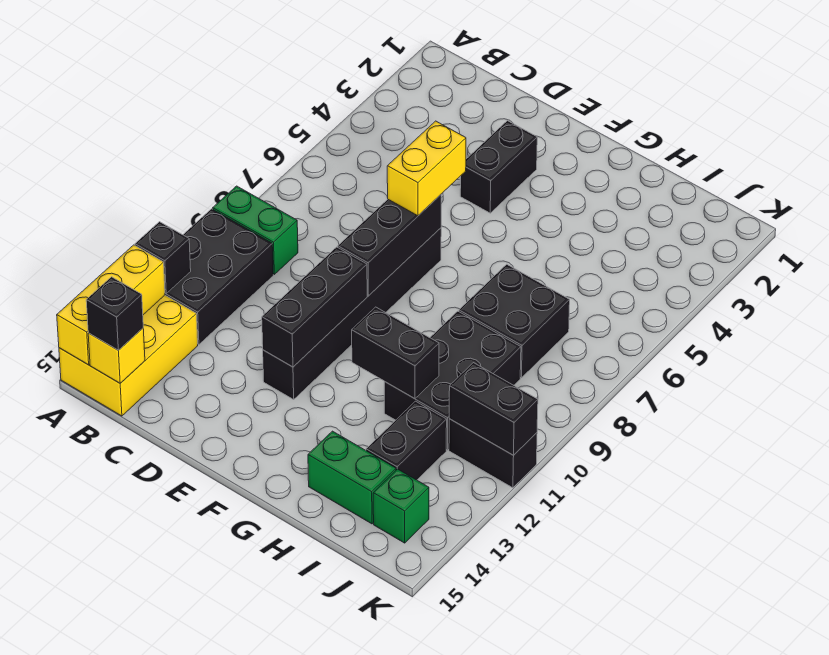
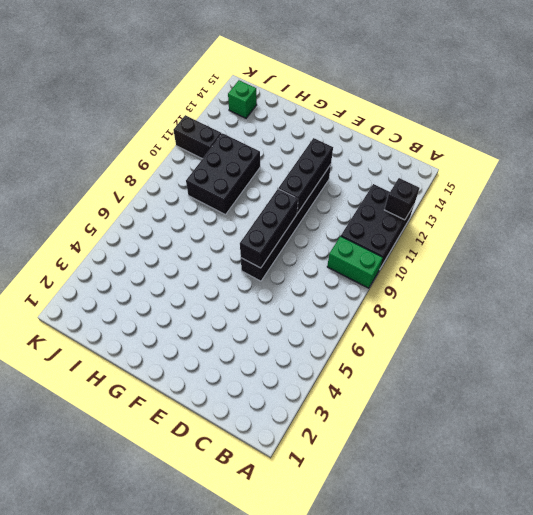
none -> yellow 2x3 brick [59,295,198,416]
none -> black 1x2 brick [460,121,537,213]
none -> black 2x2 brick [459,264,570,378]

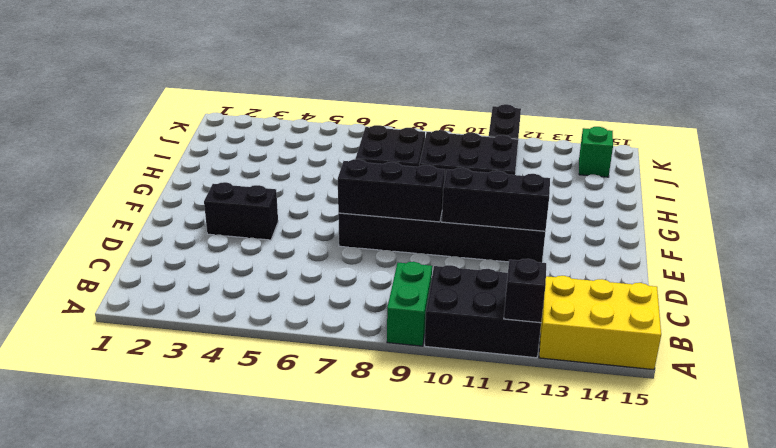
none -> green 1x2 brick [308,431,396,524]
none -> black 1x2 brick [366,401,447,480]
none -> yellow 1x3 brick [57,245,165,365]

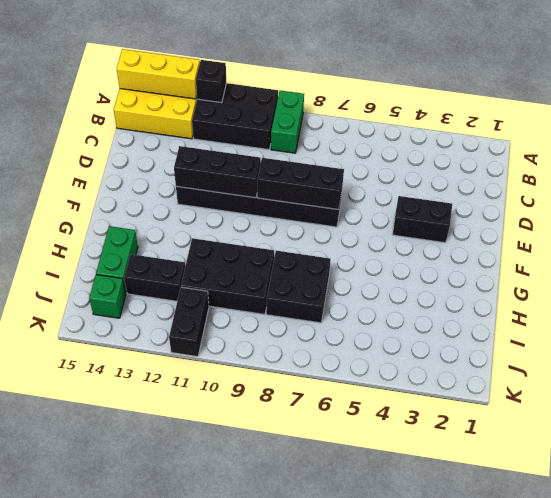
none -> yellow 1x1 brick [88,328,145,383]
none -> black 1x2 brick [352,307,439,399]
none -> black 1x2 brick [449,363,538,455]

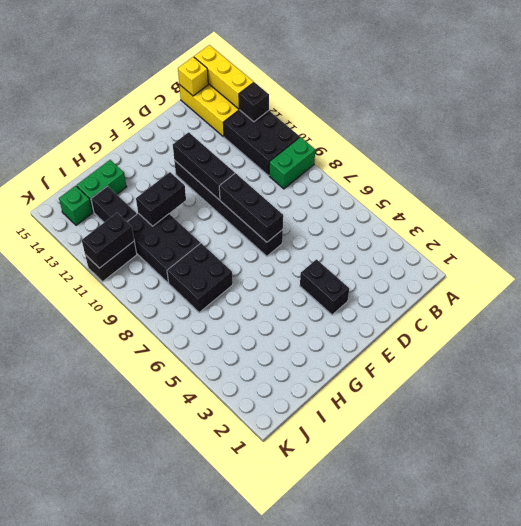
none -> black 1x1 brick [86,277,143,350]
none -> yellow 1x2 brick [387,121,466,216]

